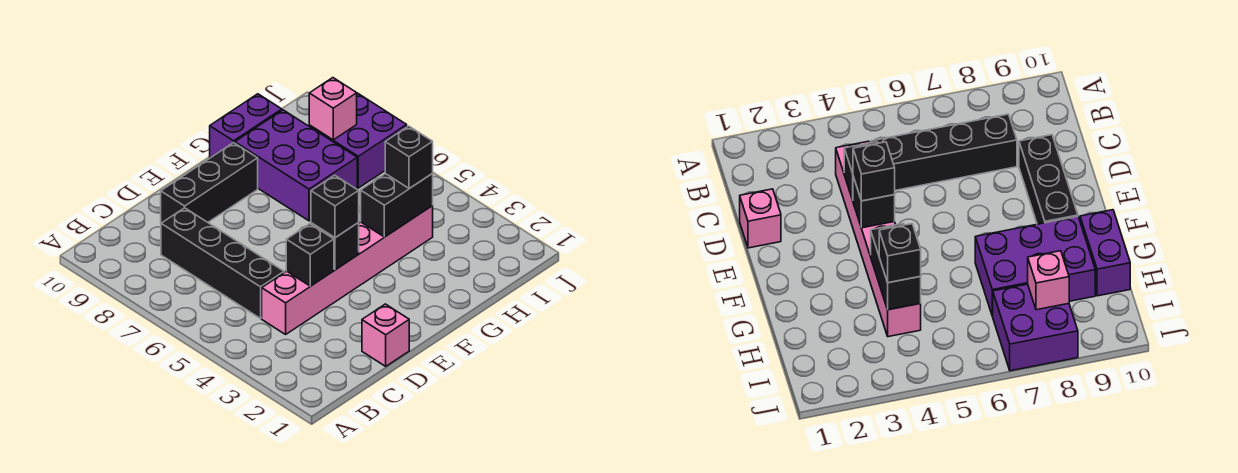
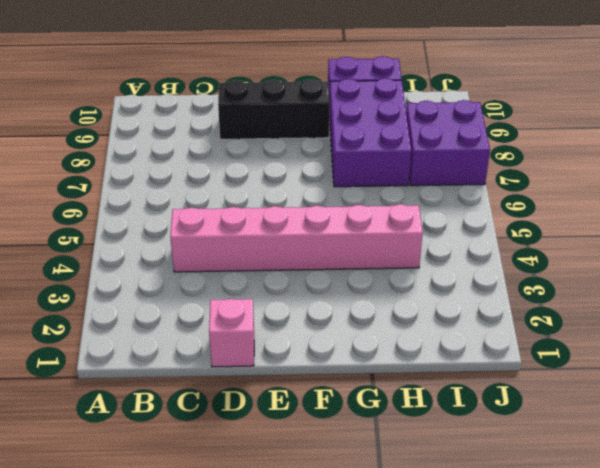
none -> black 1x4 brick [161,208,284,318]
none -> black 1x1 brick [286,224,334,286]
none -> black 1x1 brick [311,223,359,270]

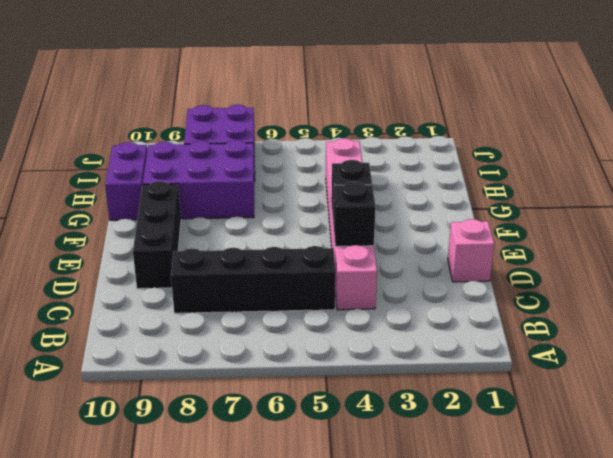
none -> black 1x2 brick [361,174,433,237]
none -> pink 1x1 brick [309,78,357,140]
none -> black 1x1 brick [311,175,359,238]

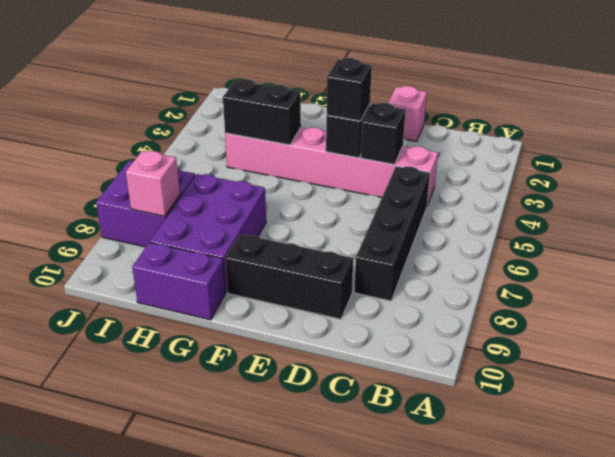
none -> black 1x1 brick [385,126,433,189]

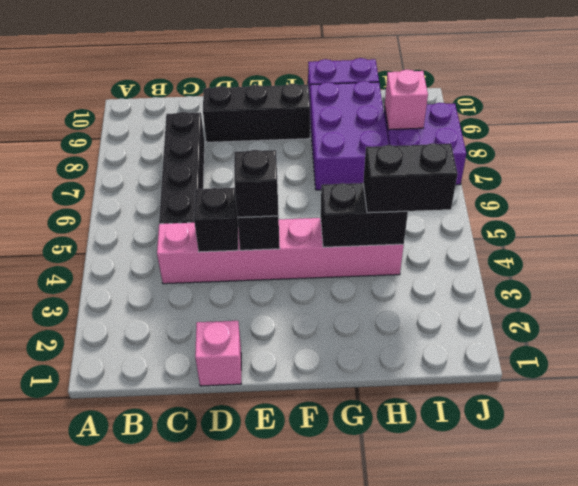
black 1x2 brick [363,143,457,213] -> black 1x1 brick [385,126,433,189]

